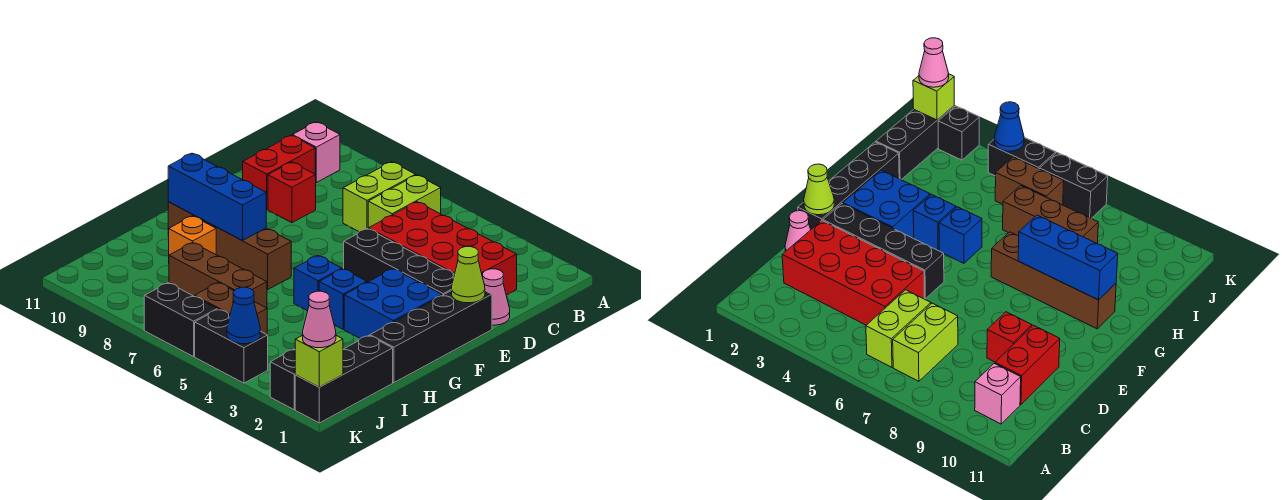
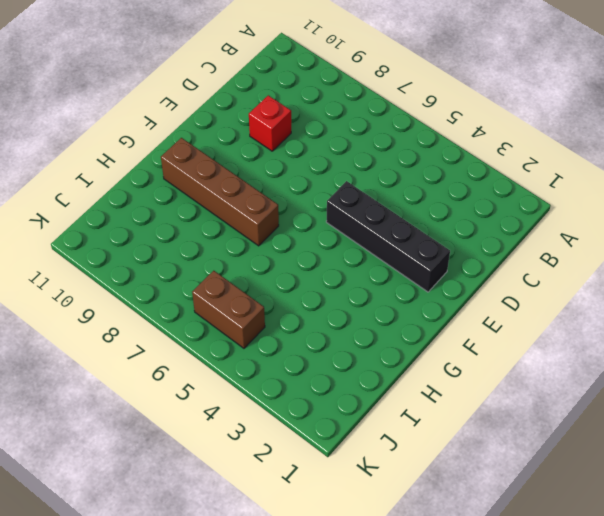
none -> lime 1x2 brick [368,175,441,229]
none -> lime 1x2 brick [343,162,416,231]
none -> pink 1x1 brick [292,122,340,183]

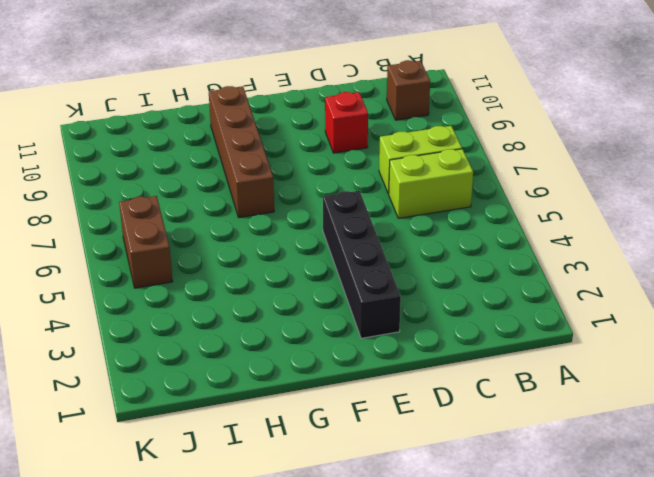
brown 1x1 brick [387,60,430,120] -> pink 1x1 brick [292,122,340,183]
none -> red 2x4 brick [369,202,517,295]
none -> red 1x2 brick [243,135,315,209]
none -> pink 1x1 cone [483,269,510,325]

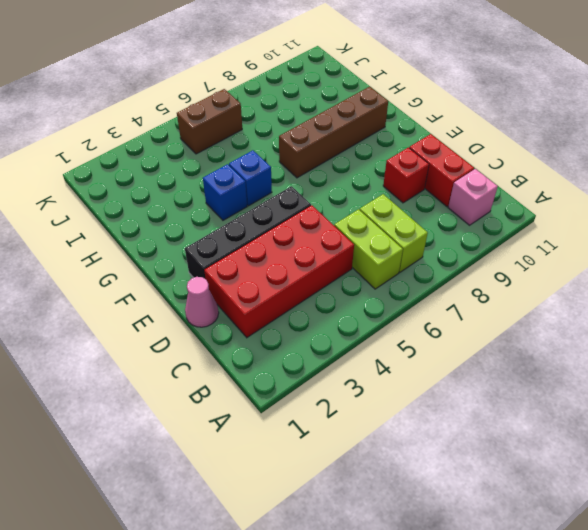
none -> black 1x4 brick [370,291,492,383]
none -> blue 2x2 brick [344,269,442,339]
none -> orange 1x1 brick [169,216,216,255]

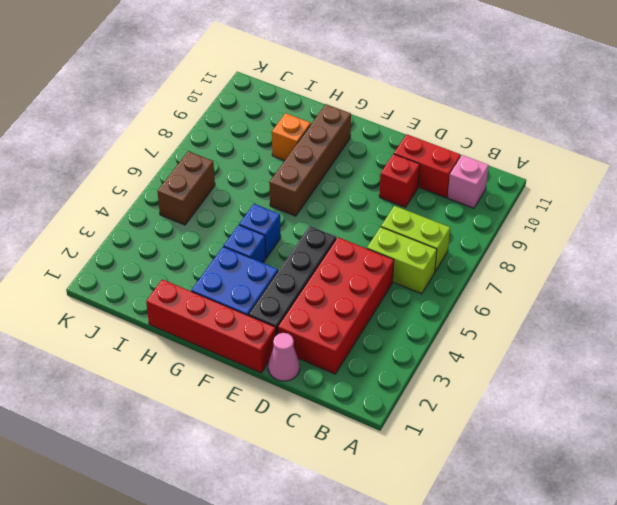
red 1x4 brick [146,279,276,373] -> black 1x4 brick [370,291,492,383]
none -> black 1x3 brick [295,335,393,423]
none -> brown 1x3 brick [169,243,267,308]
none -> black 1x1 brick [270,349,295,410]

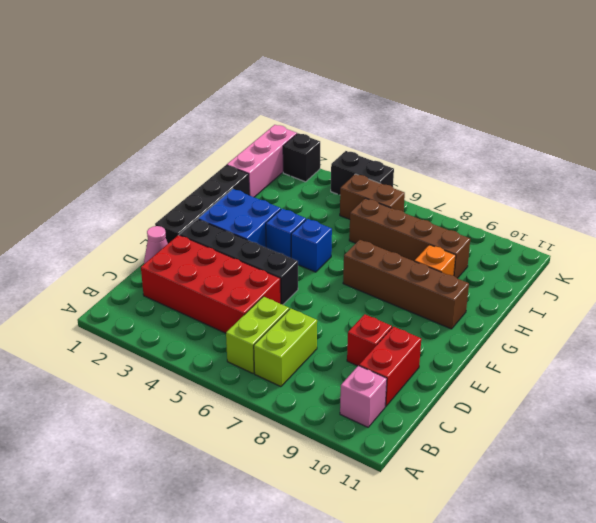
pink 1x3 brick [227,125,297,197] -> black 1x3 brick [295,335,393,423]
brown 1x4 brick [349,198,470,278] -> brown 1x3 brick [169,243,267,308]
none -> black 1x2 brick [144,283,217,357]
none -> lime 1x1 cone [452,247,485,303]
none -> blue 1x3 brick [168,153,266,241]

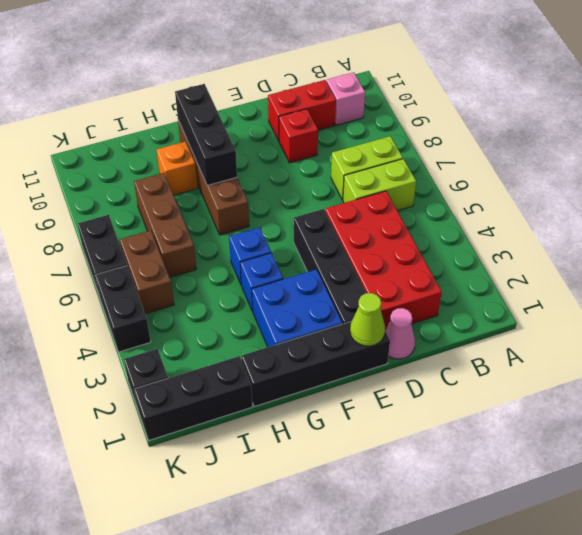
black 1x3 brick [175,84,237,186] -> blue 1x3 brick [168,153,266,241]
none -> lime 1x1 brick [295,335,343,387]
none -> blue 1x1 cone [227,287,260,344]
none -> pink 1x1 cone [303,291,336,348]

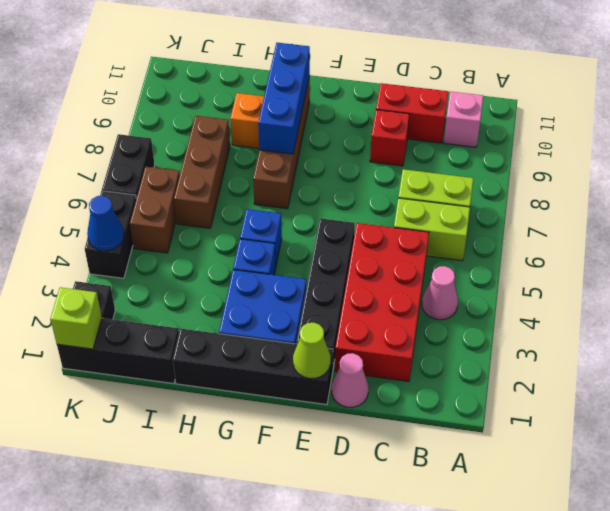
pink 1x1 cone [422,266,458,320] -> pink 1x1 cone moved to [303,291,336,348]

